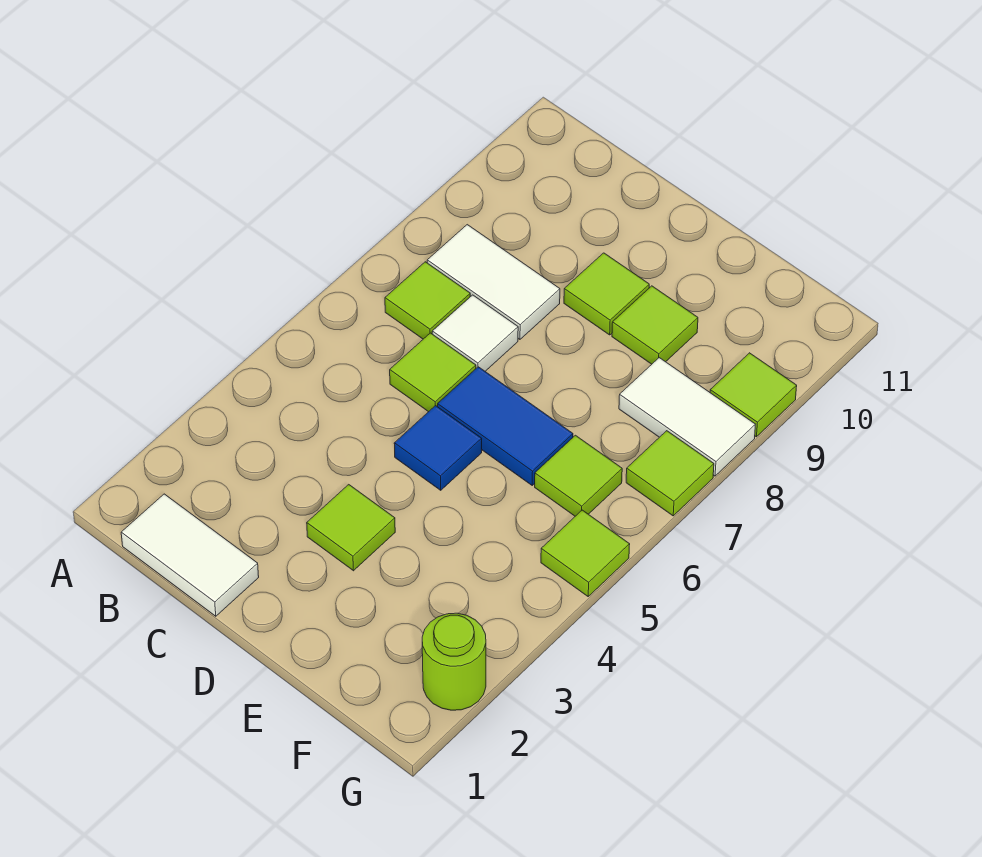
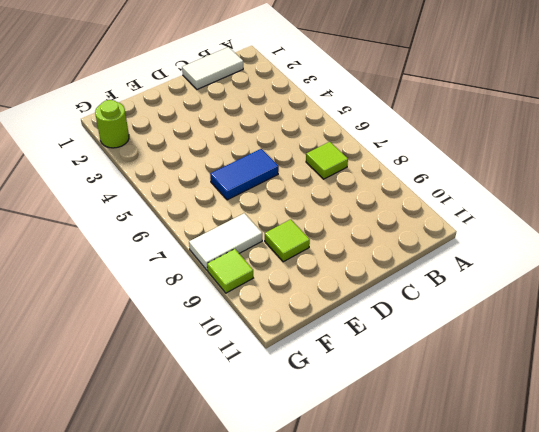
none -> white 1x2 tile [427,225,560,339]
none -> lime 1x1 tile [390,333,476,412]
none -> white 1x1 tile [432,295,518,371]

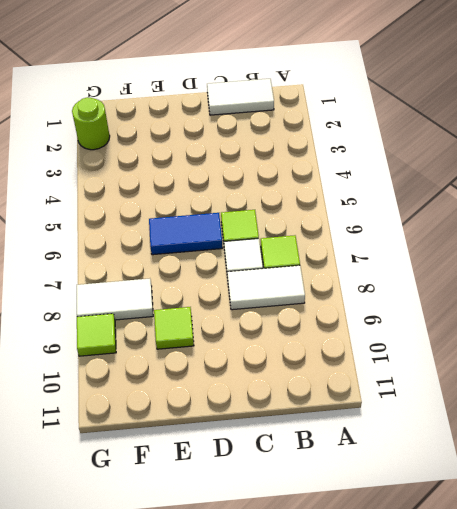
none -> lime 1x1 tile [307,485,395,571]
none -> blue 1x1 tile [394,405,482,490]
none -> lime 1x1 tile [564,253,649,335]

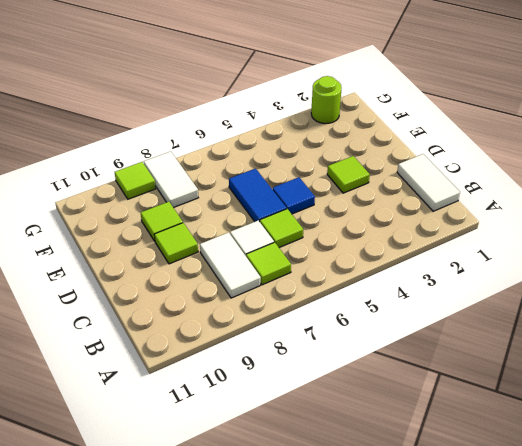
none -> lime 1x1 tile [535,435,622,516]
none -> lime 1x1 tile [541,510,630,596]
none -> lime 1x1 tile [626,431,714,516]

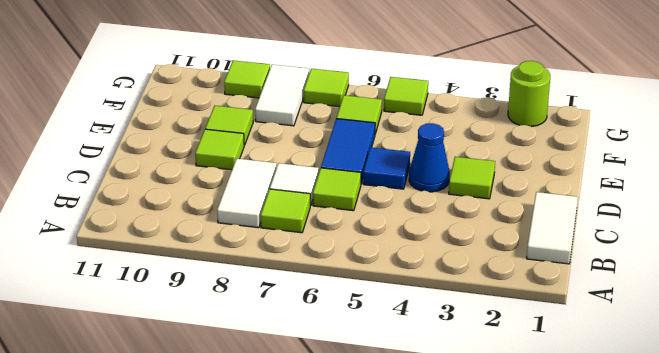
blue 1x1 cone [409,123,450,192] -> none

